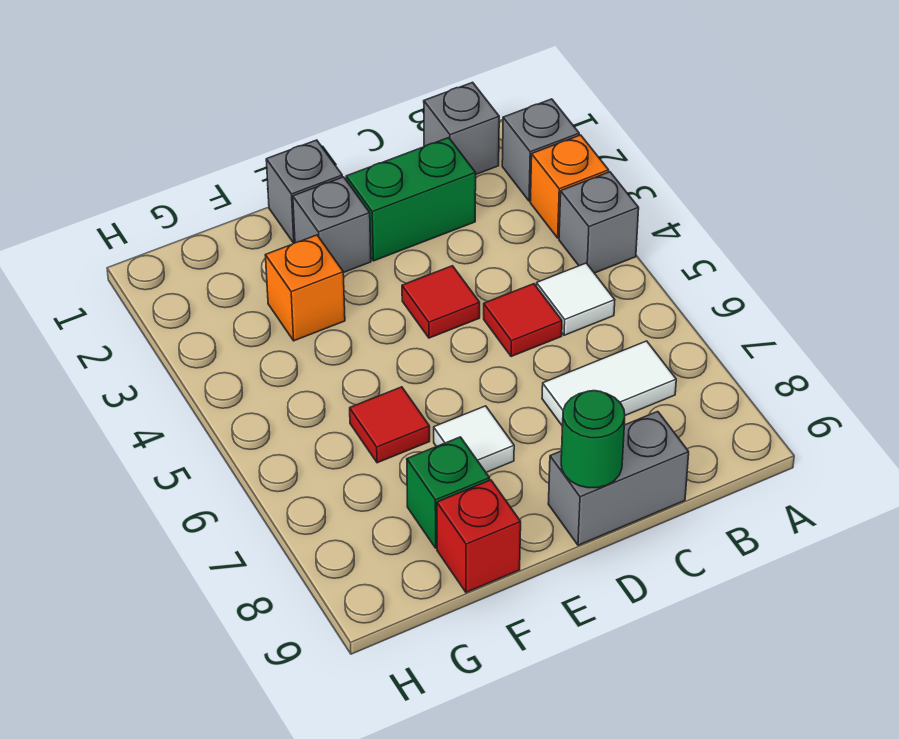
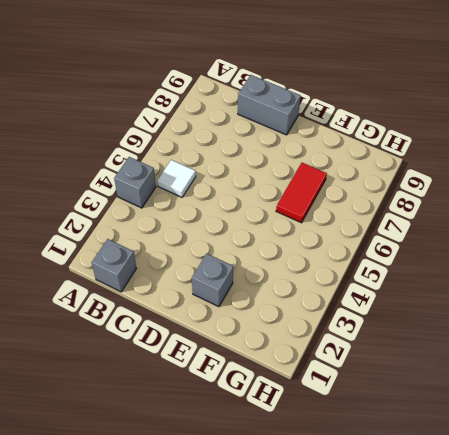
red 1x2 tile [276,163,327,223] -> red 1x1 tile [350,387,430,463]
none -> grey 1x1 brick [502,99,579,201]
none -> orange 1x1 brick [530,135,609,238]
none -> white 1x2 tile [542,341,676,426]

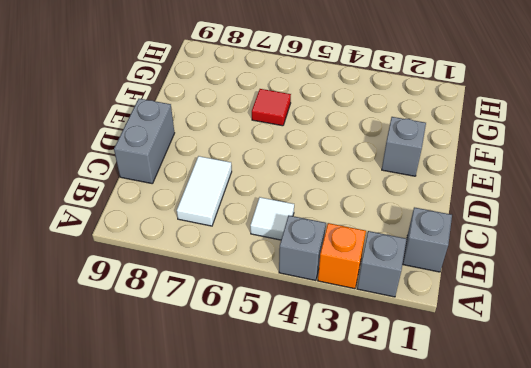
none -> green 1x2 brick [346,138,476,261]
none -> red 1x1 tile [484,284,562,357]
none -> red 1x1 tile [402,266,480,338]

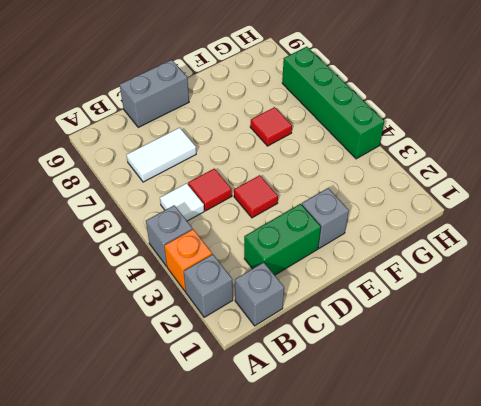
green 1x4 brick [282,47,384,159] -> none
none -> grey 1x1 brick [266,140,342,243]
none -> white 1x1 tile [434,406,514,472]
none -> orange 1x1 brick [265,235,345,341]

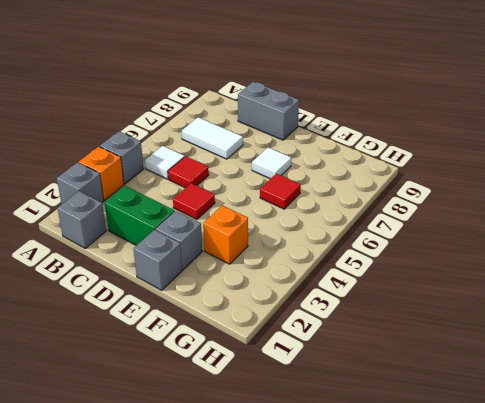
none -> green 1x1 brick [407,437,490,548]
none -> red 1x1 brick [437,480,521,592]
none -> green 1x1 round brick [561,391,625,488]

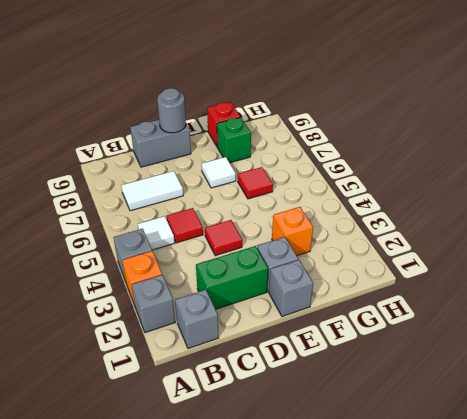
grey 1x1 round brick [157,88,186,133] -> green 1x1 round brick [561,391,625,488]

